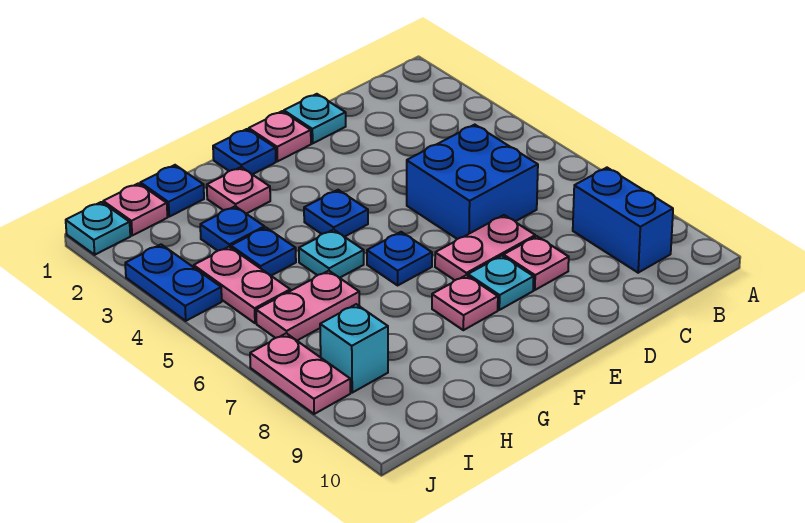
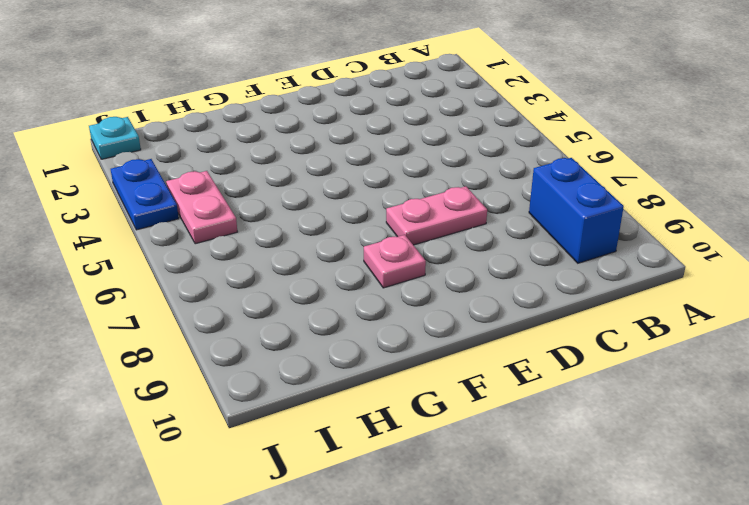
none -> blue 2x2 brick [407,125,538,239]
none -> cyan 1x1 plate [284,94,346,143]
none -> pink 1x1 plate [504,236,569,290]

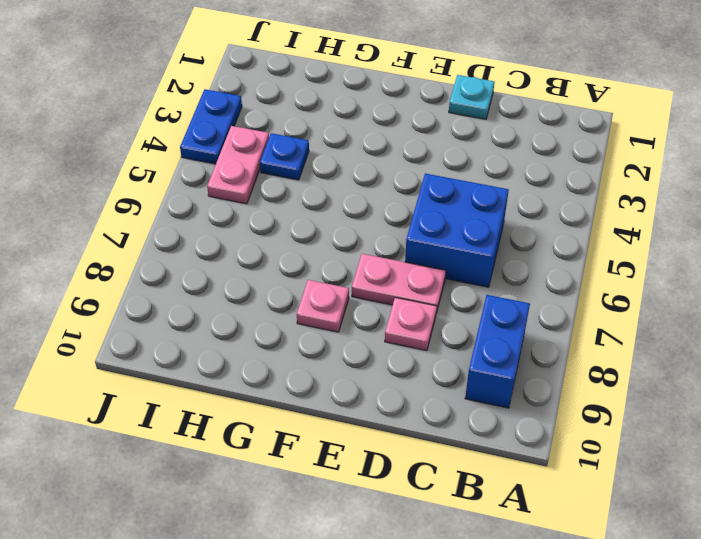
none -> pink 1x1 plate [249,111,311,161]
none -> cyan 1x1 plate [468,256,534,310]
none -> blue 1x1 plate [213,129,276,174]

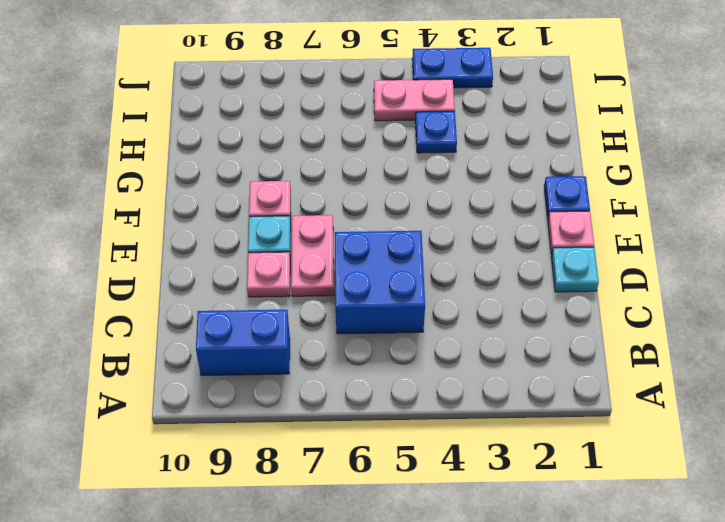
none -> blue 1x1 plate [304,190,368,237]
none -> blue 1x1 plate [367,232,432,285]
none -> pink 1x1 plate [207,167,270,214]

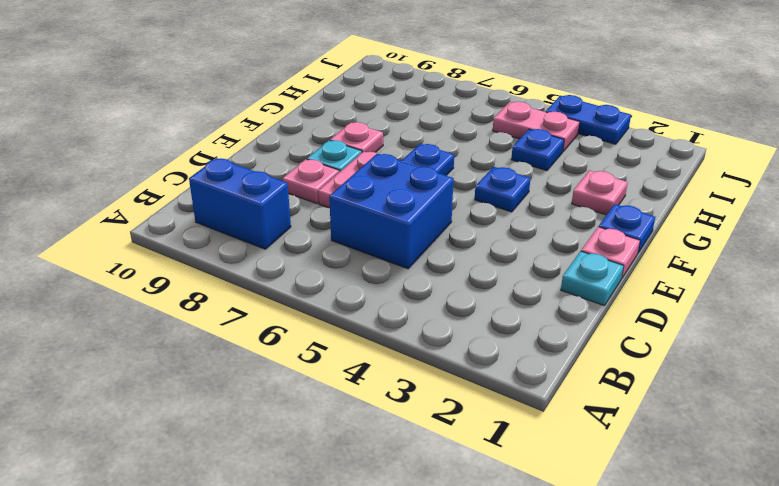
none -> cyan 1x1 plate [299,229,364,278]
none -> blue 1x1 plate [140,165,204,217]
none -> blue 1x1 plate [200,206,264,251]

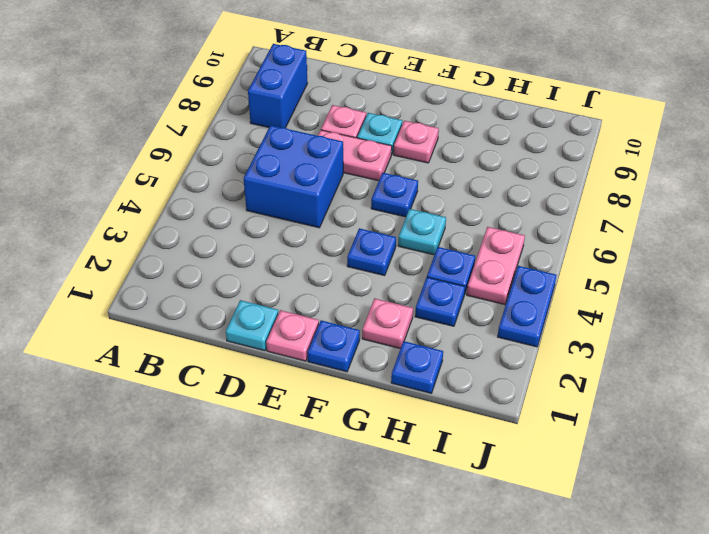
none -> pink 1x2 plate [256,271,359,340]
none -> pink 1x1 plate [103,183,167,235]
none -> cyan 1x1 brick [320,304,388,393]

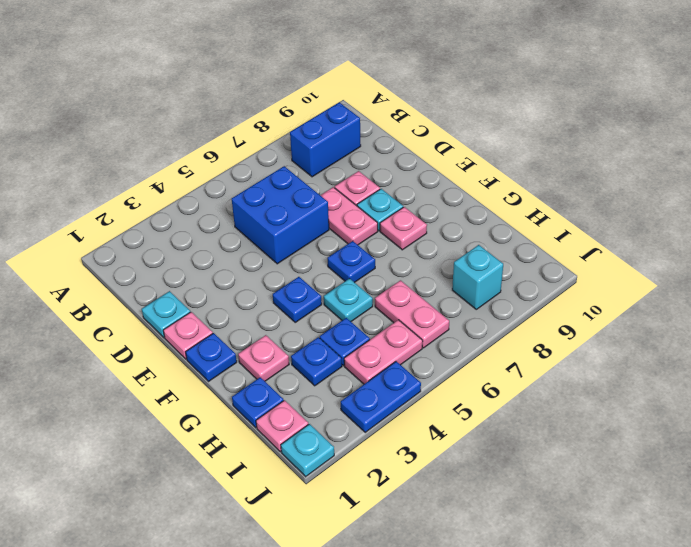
none -> pink 1x2 plate [250,333,350,414]

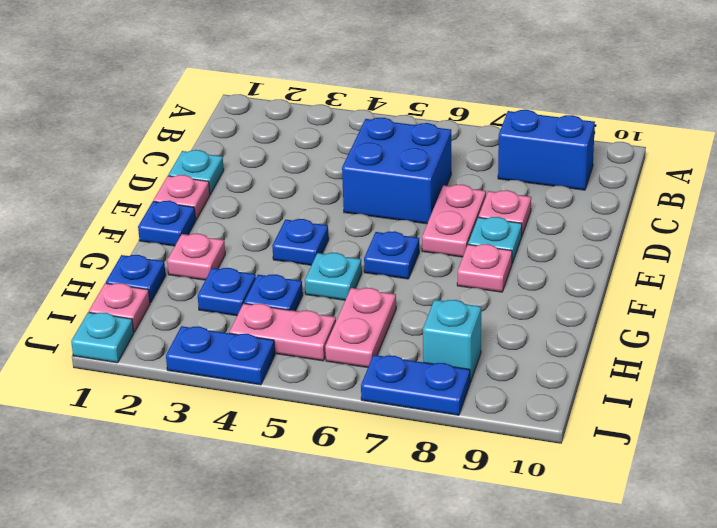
blue 1x2 plate [361,355,470,415] -> pink 1x2 plate [250,333,350,414]

